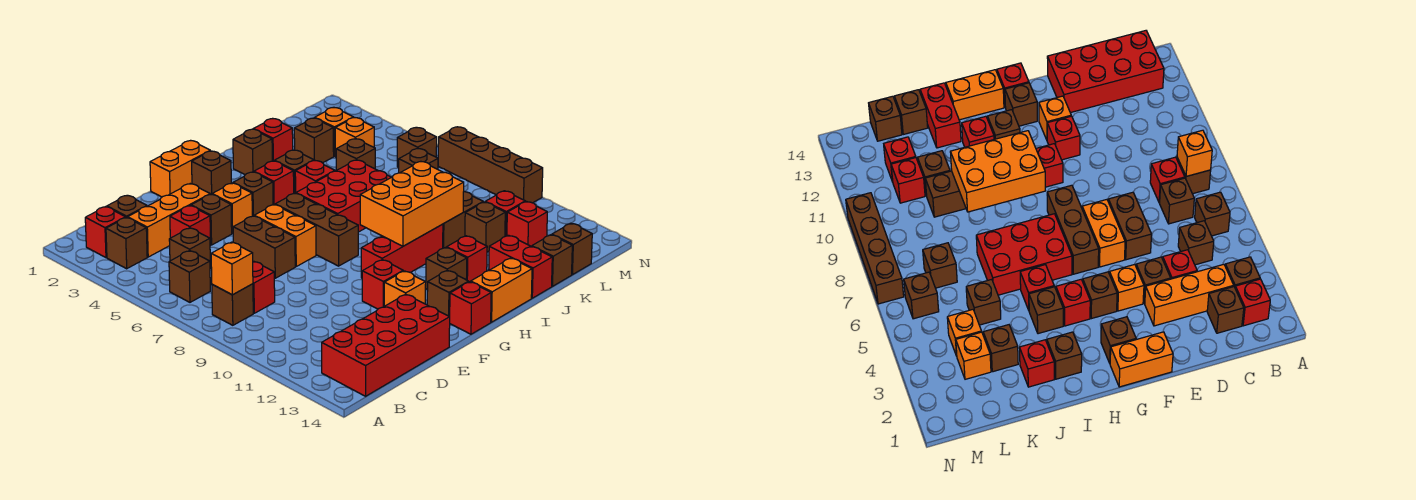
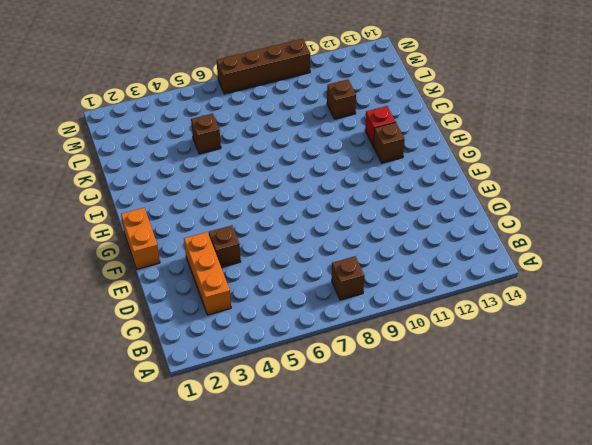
none -> red 1x1 brick [85,207,126,258]
none -> brown 1x1 brick [106,217,147,269]
none -> brown 1x1 brick [169,250,210,302]
none -> red 2x4 brick [322,294,450,396]

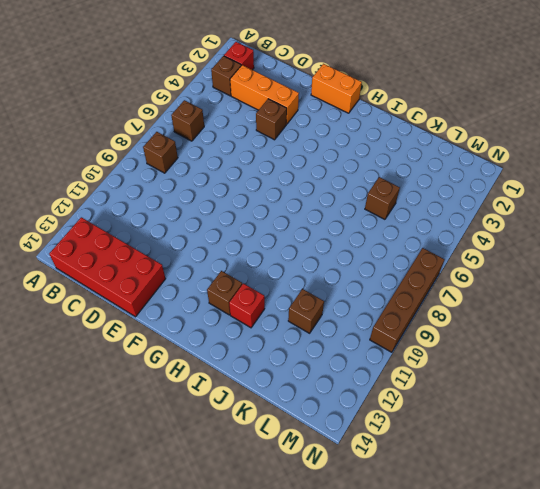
none -> brown 1x1 brick [107,195,147,218]
none -> brown 1x1 brick [169,228,211,268]
none -> brown 1x1 brick [1160,178,1194,224]
none -> red 1x1 brick [253,261,275,313]

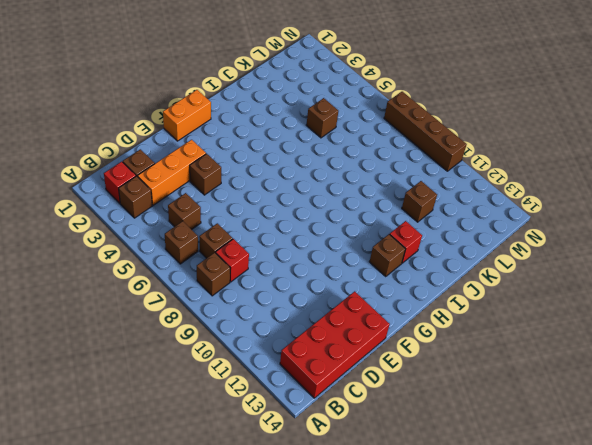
none -> red 1x1 brick [170,206,211,246]
none -> brown 1x2 brick [233,216,295,278]
none -> orange 1x1 brick [212,183,252,234]
none -> orange 1x2 brick [254,205,316,266]

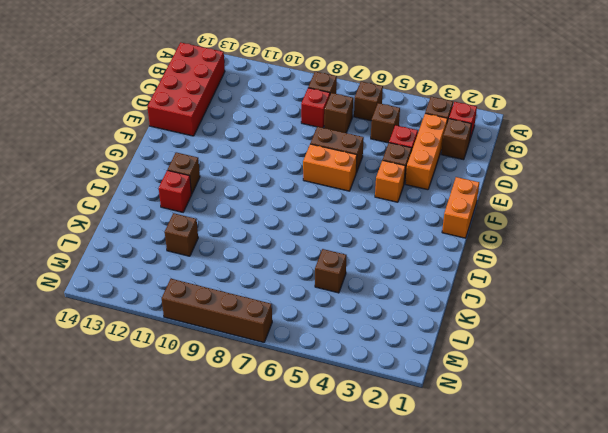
none -> red 1x1 brick [362,260,403,309]
none -> orange 1x1 brick [384,271,426,306]
none -> brown 1x1 brick [192,151,231,194]
none -> brown 1x1 brick [233,172,273,216]

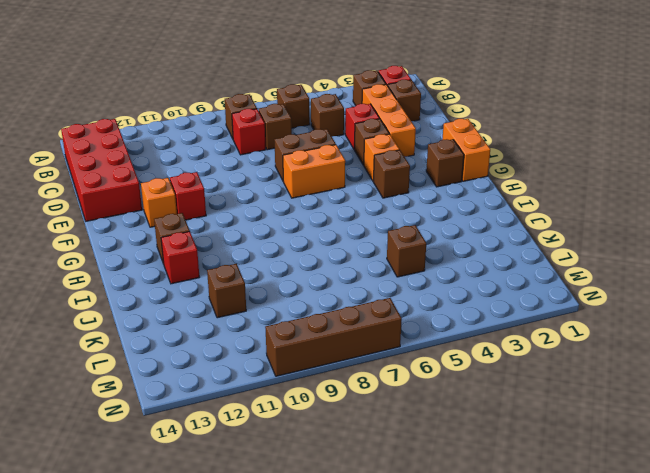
none -> brown 1x3 brick [275,193,358,266]
none -> red 1x3 brick [361,224,443,278]
none -> brown 1x1 brick [427,270,469,317]
none -> red 1x1 brick [450,282,491,334]

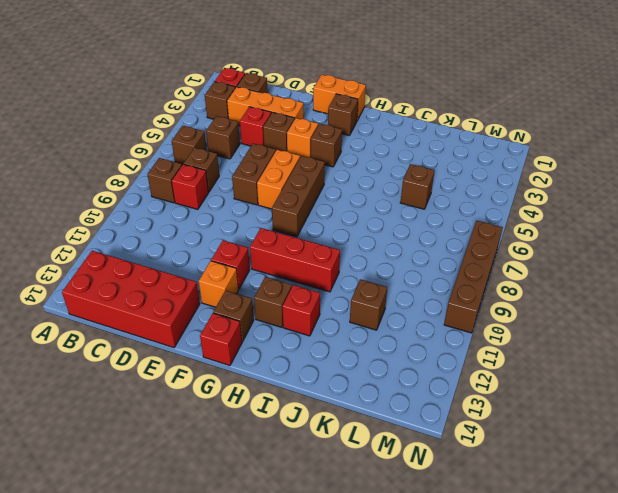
none -> red 1x1 brick [254,161,294,205]
none -> red 2x3 brick [296,160,391,232]
none -> orange 1x2 brick [471,258,532,322]
none -> brown 1x1 brick [233,129,272,175]

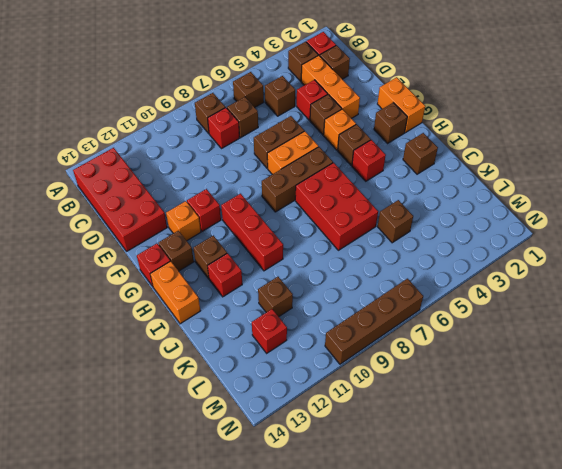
none -> brown 1x1 brick [274,150,314,193]
none -> red 1x1 brick [295,160,335,192]
none -> red 1x1 brick [254,119,293,161]
none -> brown 1x2 brick [443,192,483,248]

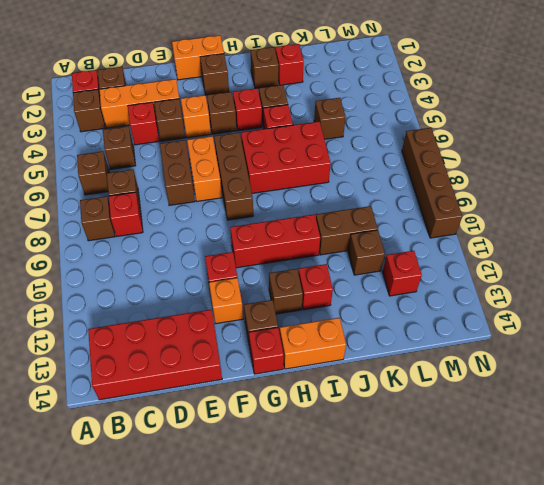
none -> red 1x2 brick [489,235,552,298]
none -> brown 1x1 brick [294,118,334,163]
none -> brown 1x1 brick [532,235,572,286]
none -> orange 1x1 brick [315,107,353,156]

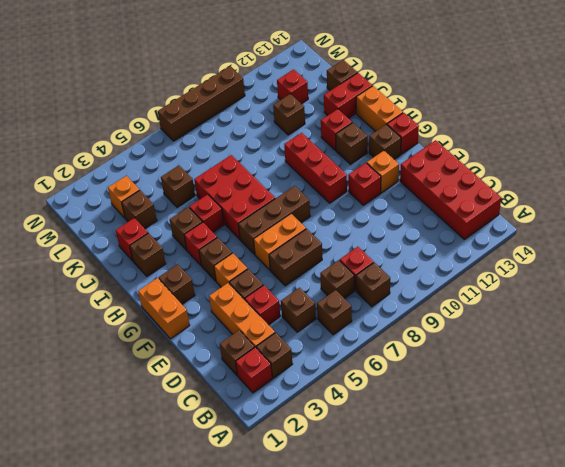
none -> brown 1x2 brick [443,192,483,248]
none -> orange 1x1 brick [335,118,374,157]
none -> brown 1x1 brick [399,148,438,173]
none -> red 1x1 brick [485,191,525,236]

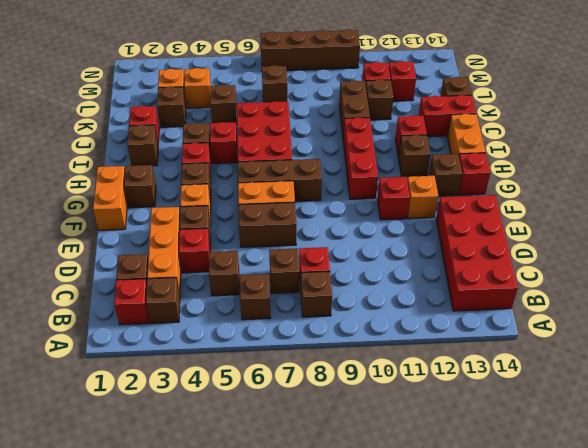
none -> brown 1x1 brick [552,223,592,275]
none -> brown 1x1 brick [397,127,437,167]
none -> orange 1x1 brick [211,242,253,295]
none -> orange 2x3 brick [360,162,464,246]

